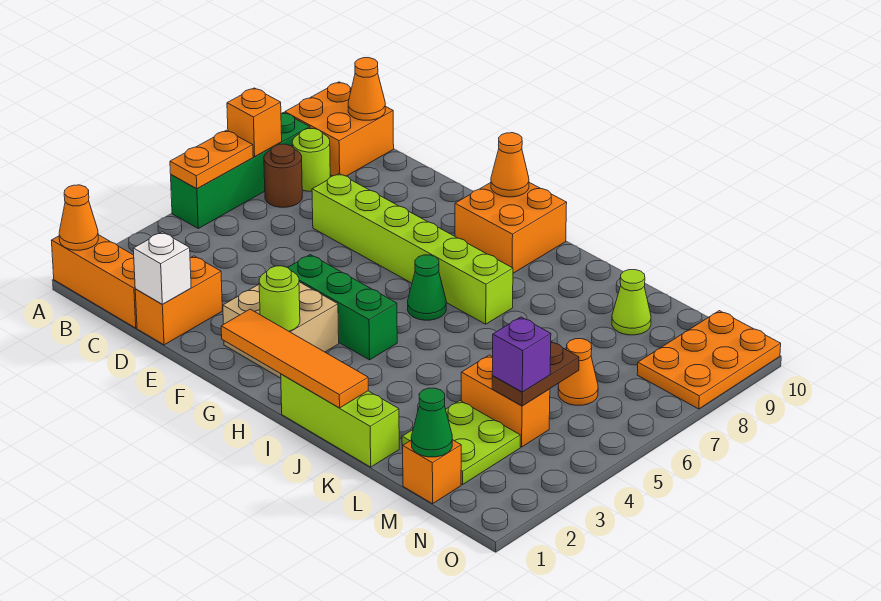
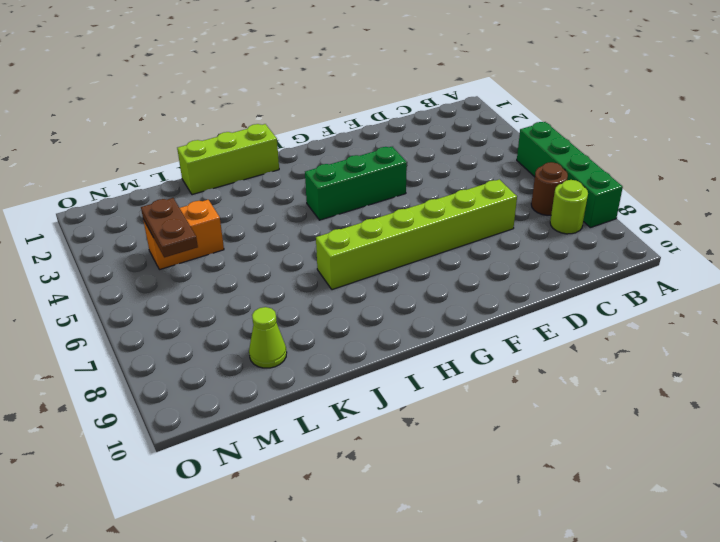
none -> orange 1x3 brick [51,235,137,328]
none -> orange 2x2 brick [285,82,394,176]
none -> orange 1x2 brick [135,256,222,345]

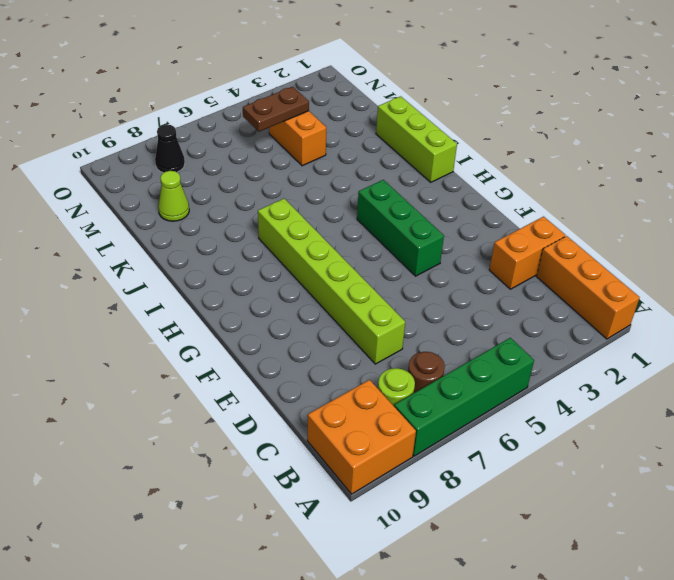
black 1x1 cone [155,125,185,173] -> orange 2x3 plate [637,311,781,409]
none -> tan 2x2 brick [223,282,339,378]
none -> orange 2x2 brick [455,183,567,273]
none -> green 1x1 cone [408,255,446,320]

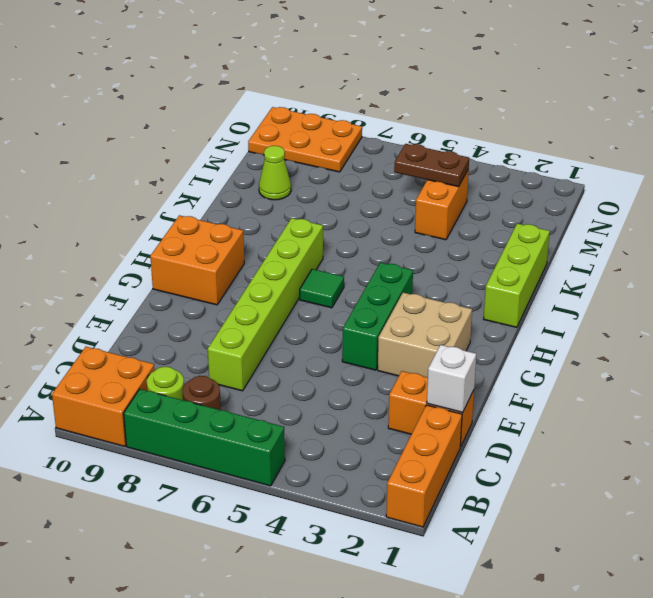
green 1x1 tile [300,269,344,308] -> green 1x1 cone [408,255,446,320]
none -> lime 2x2 plate [402,401,520,485]
none -> orange 1x1 brick [403,440,461,504]
none -> orange 1x1 cone [558,339,598,405]

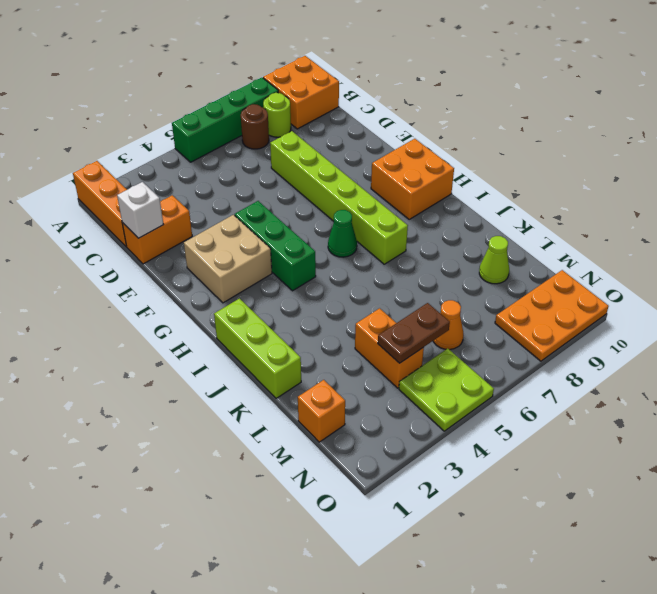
lime 2x2 plate [399,349,494,431] -> lime 2x2 plate moved to [402,401,520,485]
none -> orange 1x1 cone [59,185,98,250]
none -> orange 1x2 plate [170,130,253,189]
none -> orange 1x1 brick [227,88,282,157]

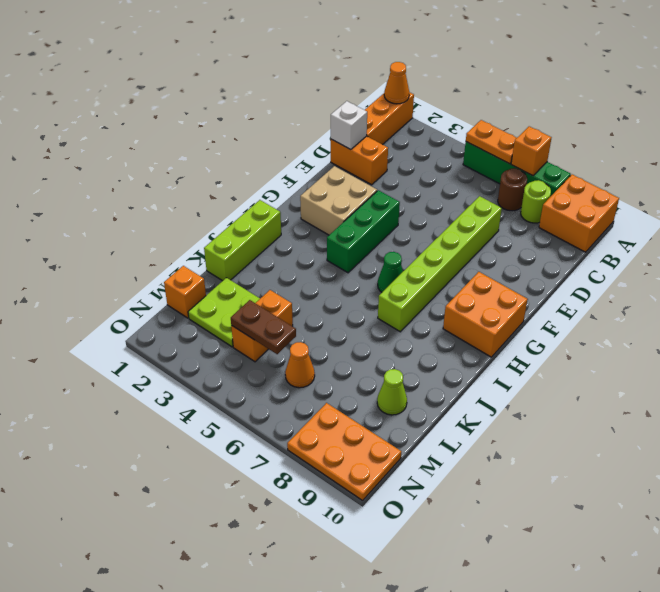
none -> orange 1x1 cone [348,58,385,120]
none -> orange 1x4 tile [221,309,368,408]
none -> lime 1x1 round brick [259,266,300,331]

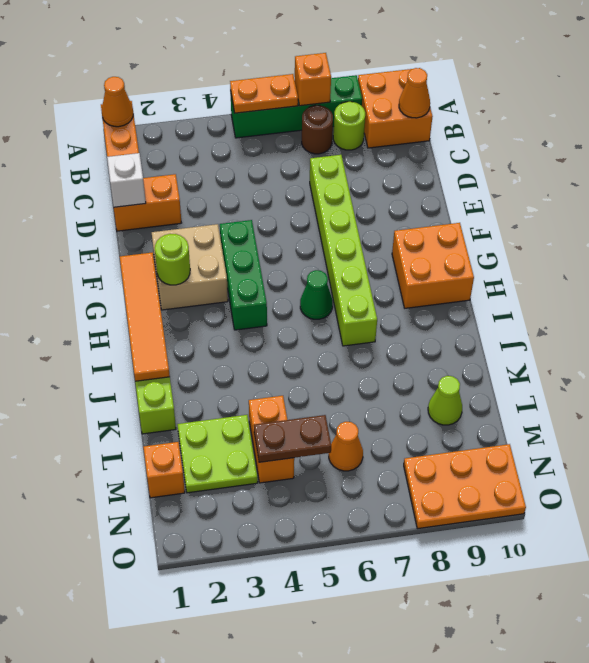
none -> orange 1x1 cone [491,133,529,197]
none -> green 1x1 cone [411,388,453,457]
none -> purple 1x1 brick [492,317,551,392]

